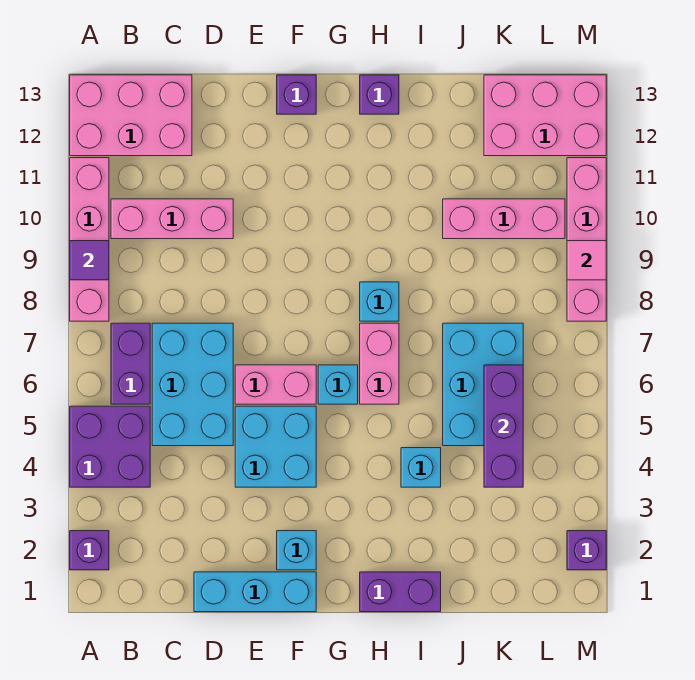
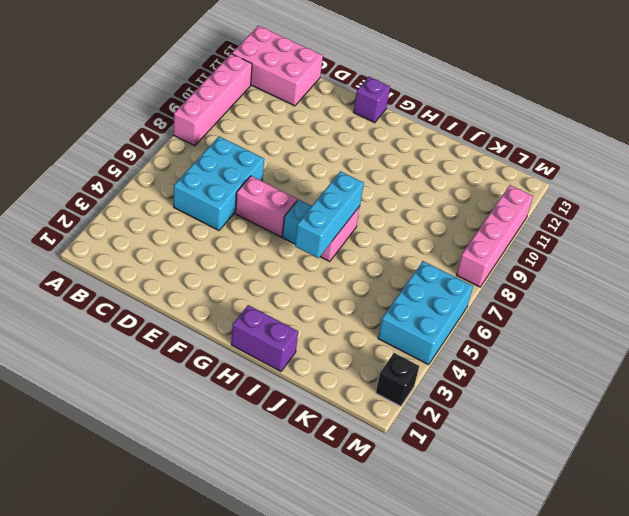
cyan 1x3 brick [295,171,364,258] -> cyan 1x3 brick turned to [194,572,316,612]
cyan 2x3 brick [378,261,473,365] -> cyan 2x3 brick moved to [443,323,523,446]
black 1x1 brick [376,353,419,406] -> purple 1x1 brick [567,531,606,570]
none -> purple 1x1 brick [70,531,109,570]
none -> purple 2x2 brick [70,406,150,487]
none -> purple 1x2 brick [111,323,150,404]

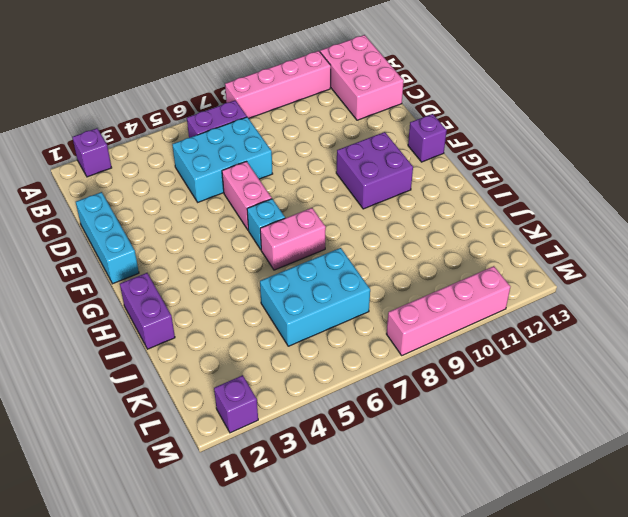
purple 2x2 brick [336,132,413,209] -> purple 2x2 brick moved to [70,406,150,487]
none -> pink 1x3 brick [111,199,233,239]
none -> cyan 2x2 brick [235,406,316,487]
none -> cyan 1x1 brick [277,531,316,570]

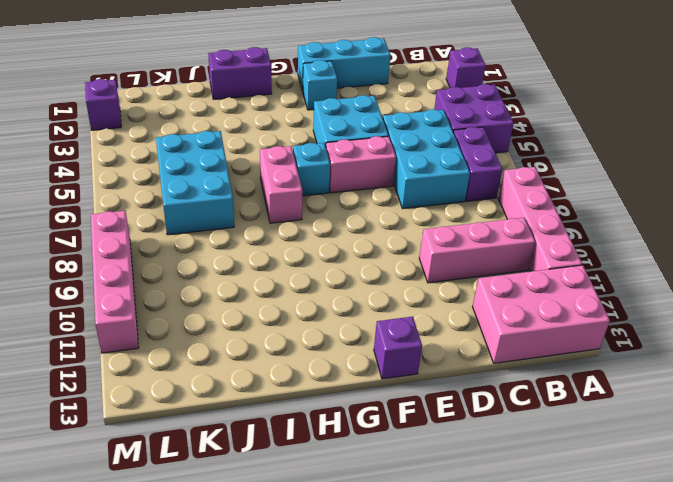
none -> cyan 1x1 brick [360,282,399,321]
none -> purple 1x1 brick [360,75,399,114]
none -> cyan 1x1 brick [401,448,441,487]

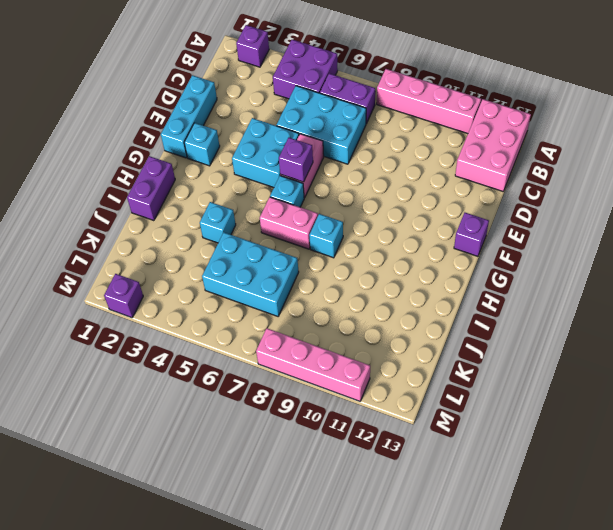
purple 1x1 brick [279,138,313,182] -> purple 1x1 brick moved to [360,75,399,114]
none -> pink 1x3 brick [111,199,233,239]
none -> pink 1x3 brick [443,199,565,239]
none -> pink 2x3 brick [484,75,606,156]

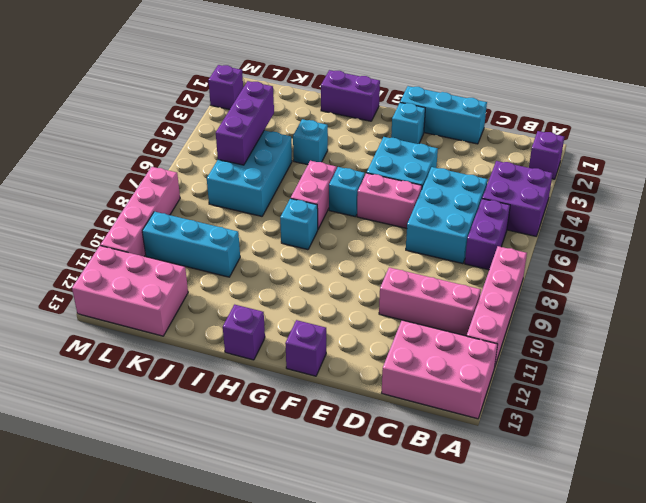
cyan 1x3 brick [142,212,240,277] -> pink 1x3 brick [443,199,565,239]
none -> purple 1x1 tile [70,241,109,280]
none -> pink 1x1 tile [567,241,606,280]

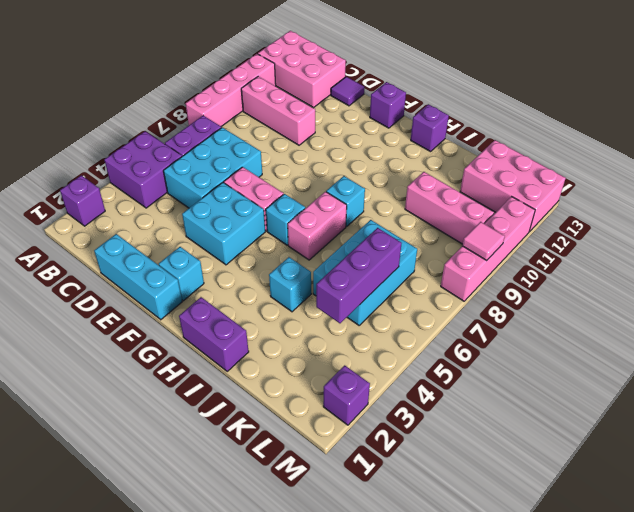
purple 1x1 tile [331,77,364,106] -> purple 1x1 tile moved to [70,241,109,280]

